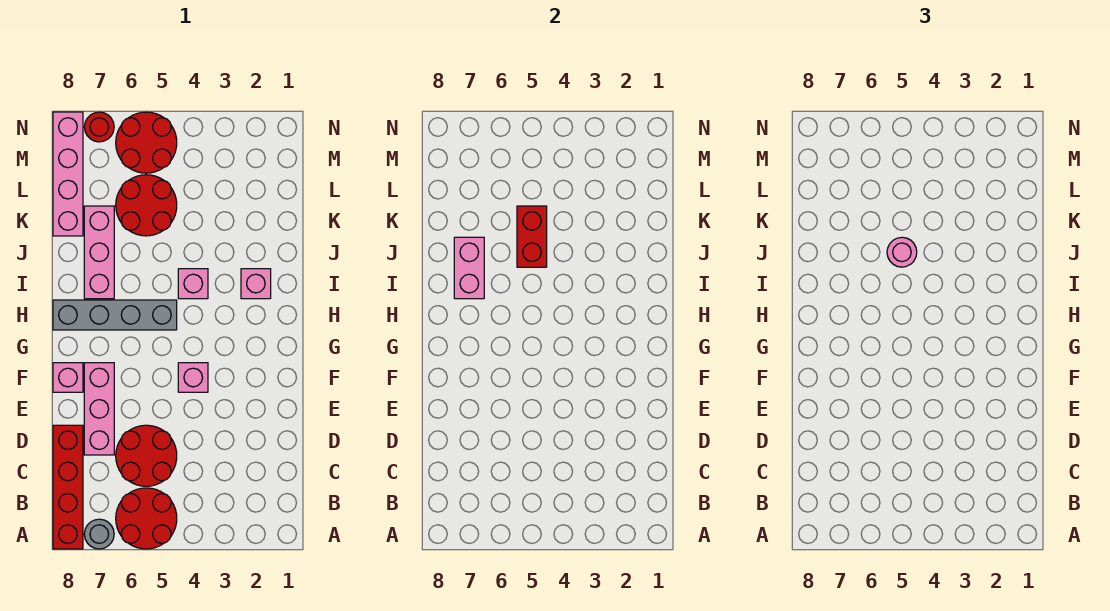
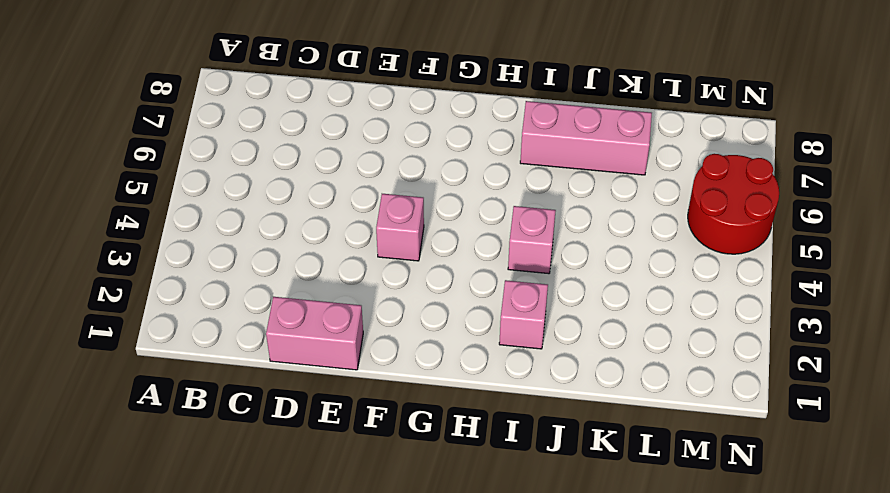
pink 1x2 brick [266,297,363,370] -> pink 1x2 brick moved to [454,237,484,299]
none -> red 2x2 round brick [116,488,177,549]
none -> grey 1x1 round brick [84,519,114,549]
none -> red 1x4 brick [53,425,83,549]

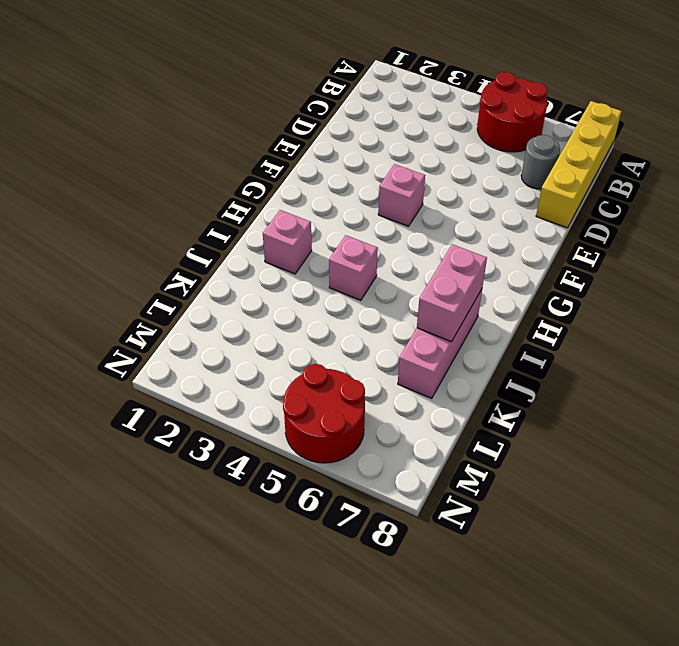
yellow 1x4 brick [536,101,622,228] -> red 1x4 brick [53,425,83,549]
grey 1x1 round brick [521,135,560,189] -> grey 1x1 round brick moved to [84,519,114,549]
none -> red 2x2 round brick [116,425,177,486]
none -> pink 1x3 brick [84,363,114,455]
none -> pink 1x1 brick [53,363,83,392]

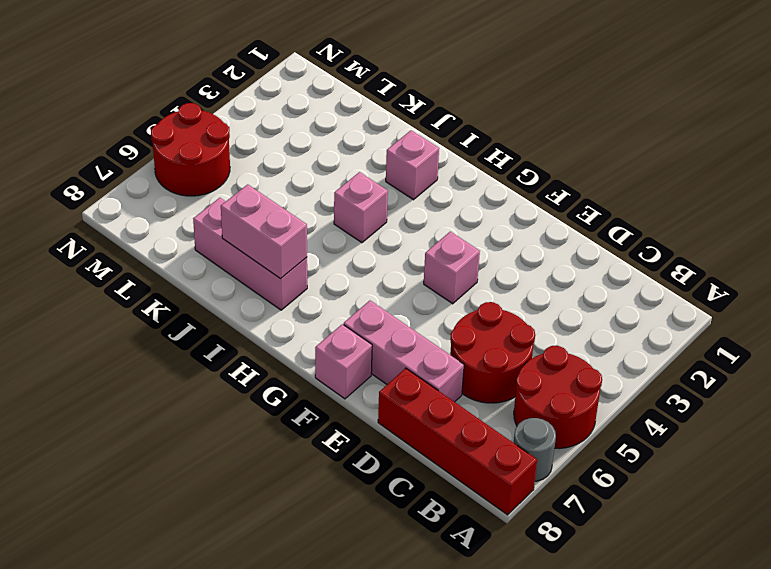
none -> grey 1x4 brick [53,300,177,330]
none -> red 2x2 round brick [116,175,177,236]
none -> pink 1x4 brick [53,112,83,236]

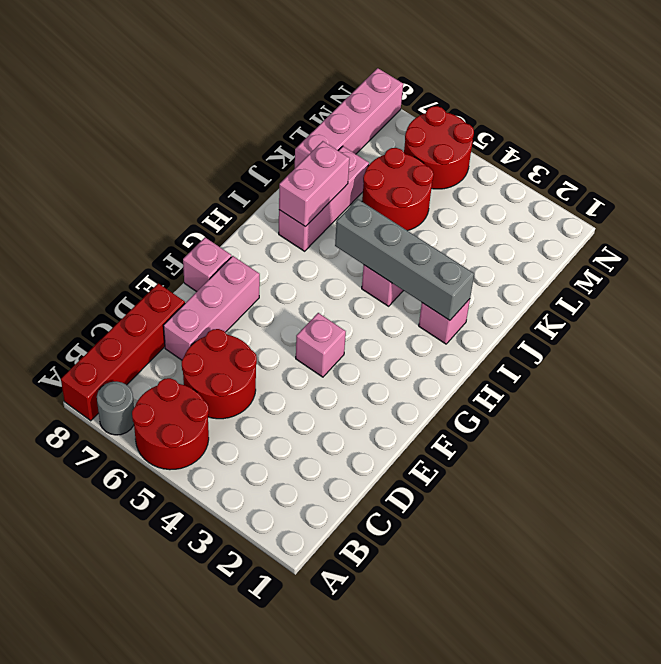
grey 1x4 brick [335,199,474,320] -> grey 1x4 brick moved to [53,300,177,330]
none -> red 1x1 round brick [84,112,114,142]
none -> red 1x2 brick [517,206,547,267]
none -> pink 1x1 round brick [887,237,917,267]

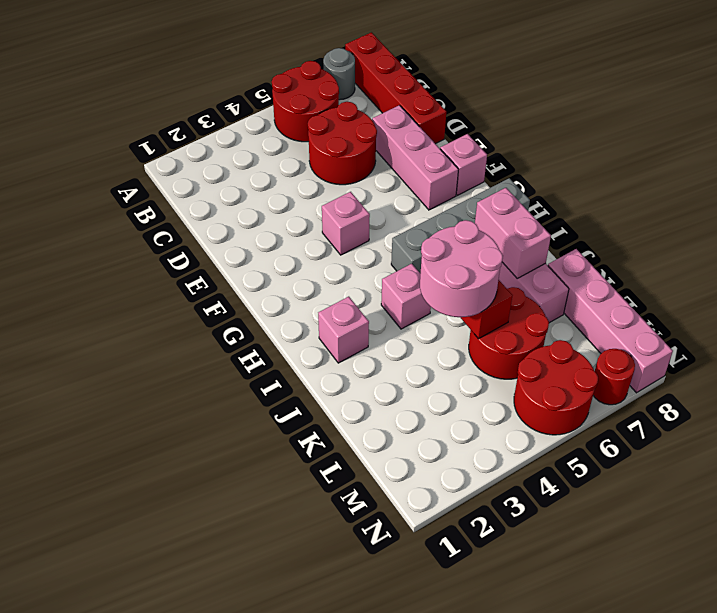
pink 2x2 round brick [420,220,503,317] -> pink 1x1 round brick [887,237,917,267]

